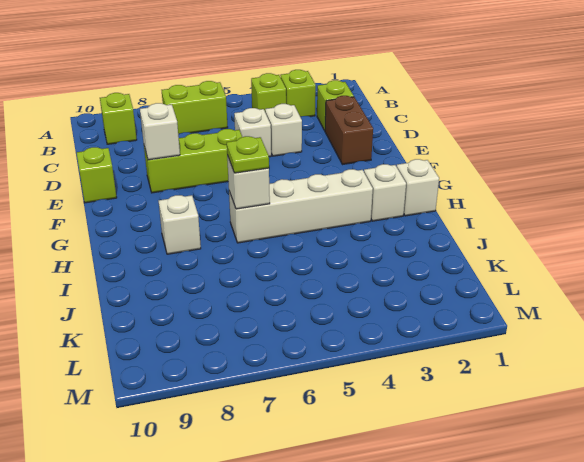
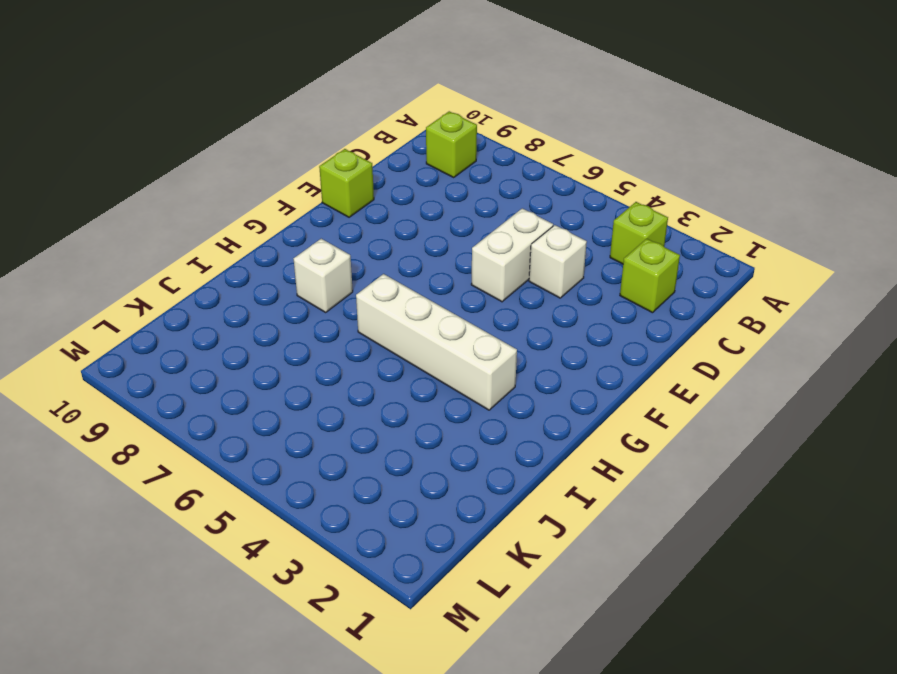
white 1x2 brick [471,208,553,302] -> white 1x1 brick [234,108,271,157]
none -> lime 1x1 brick [251,73,286,111]
none -> lime 1x2 brick [162,81,228,135]
none -> brown 1x2 brick [325,96,373,165]

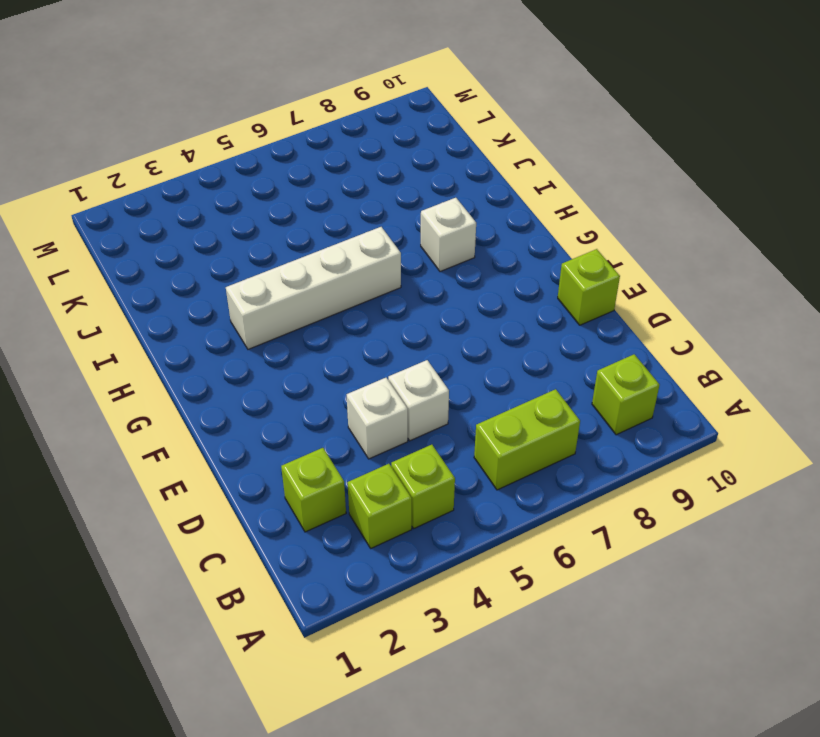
none -> brown 1x2 brick [325,96,373,165]
none -> lime 1x3 brick [144,129,242,193]
none -> white 1x1 brick [397,159,439,216]

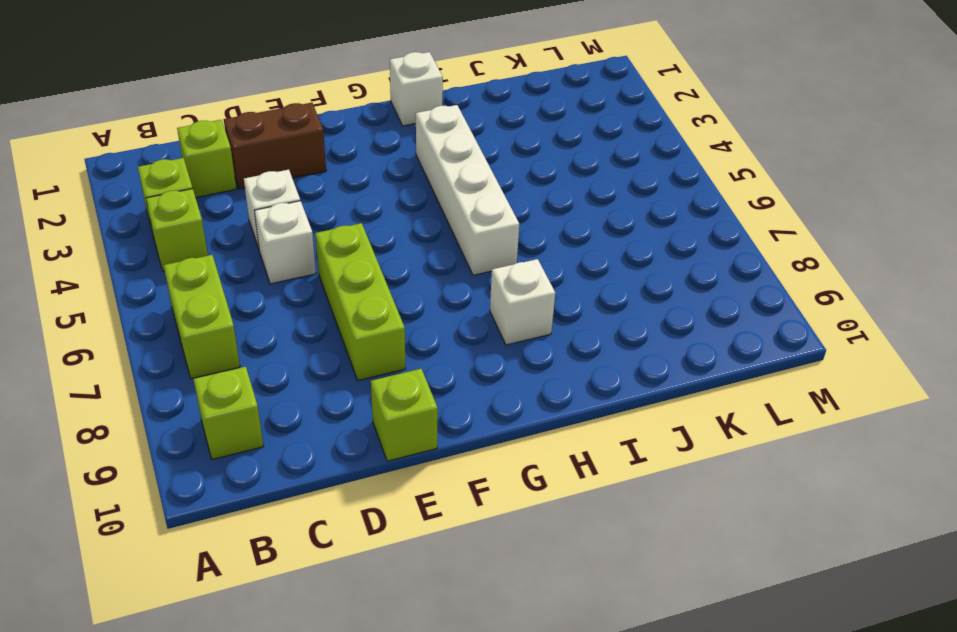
none -> white 1x1 brick [364,164,406,221]
none -> white 1x1 brick [140,103,180,160]
none -> white 1x1 brick [227,155,270,209]

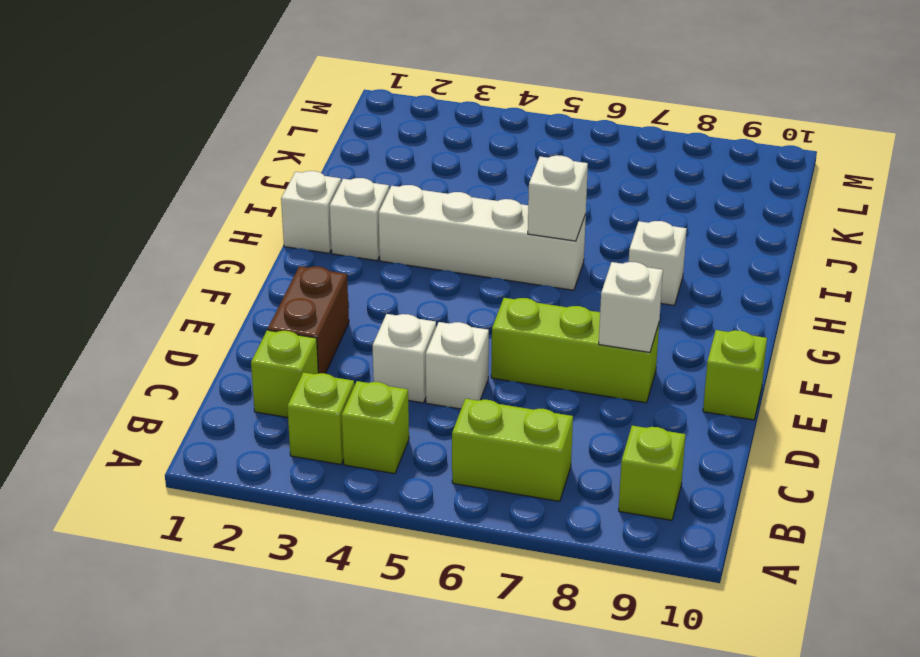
none -> lime 1x1 plate [227,136,269,173]

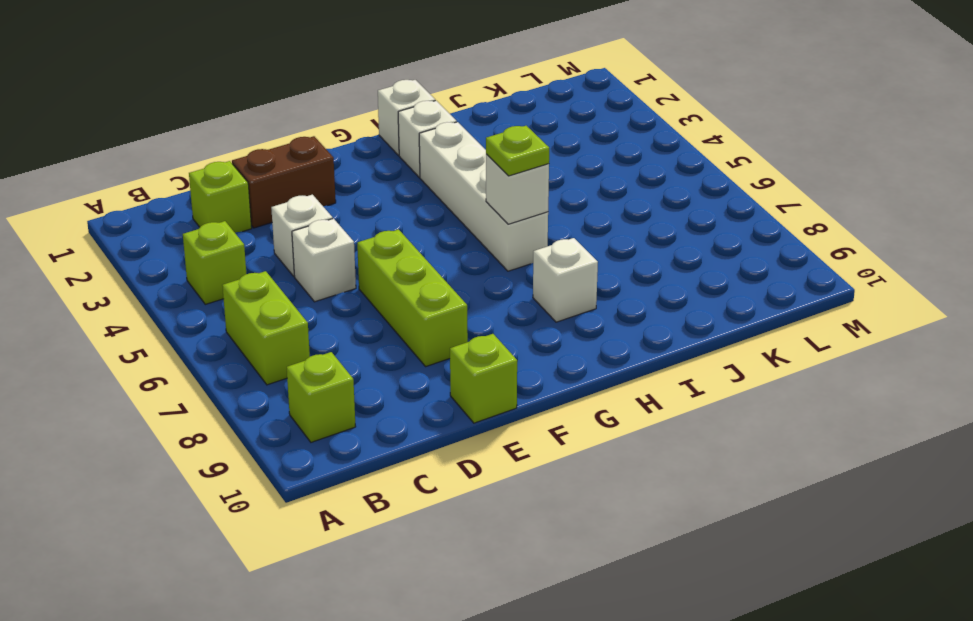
none -> lime 1x1 brick [280,70,316,117]
none -> white 1x1 brick [140,103,180,160]

